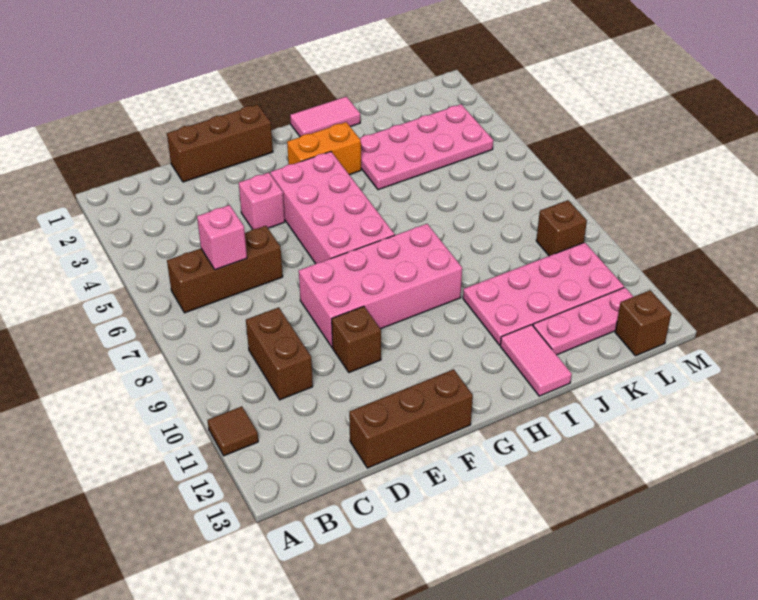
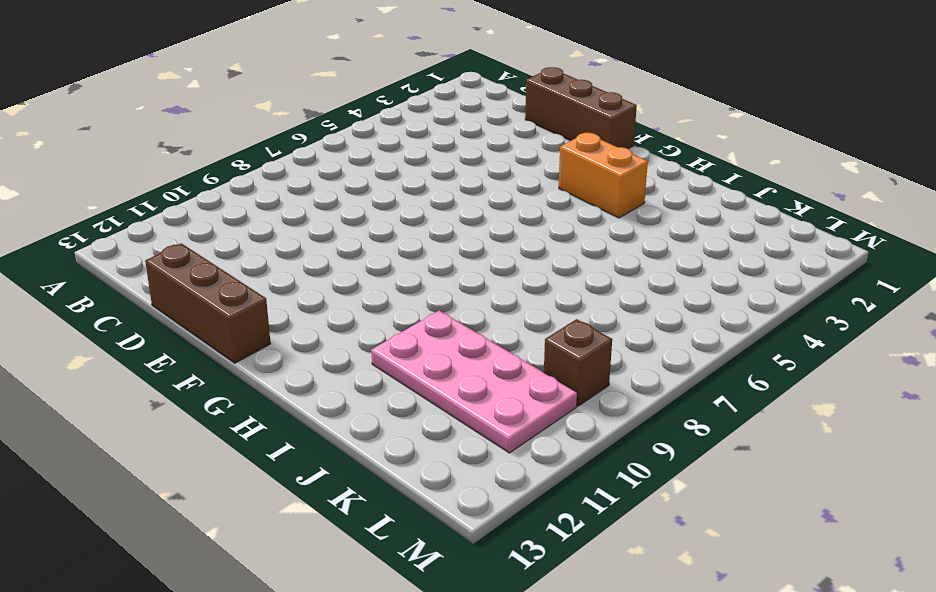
none -> brown 1x1 tile [208,406,258,456]
none -> brown 1x3 brick [167,226,283,313]
none -> brown 1x2 brick [246,307,313,400]

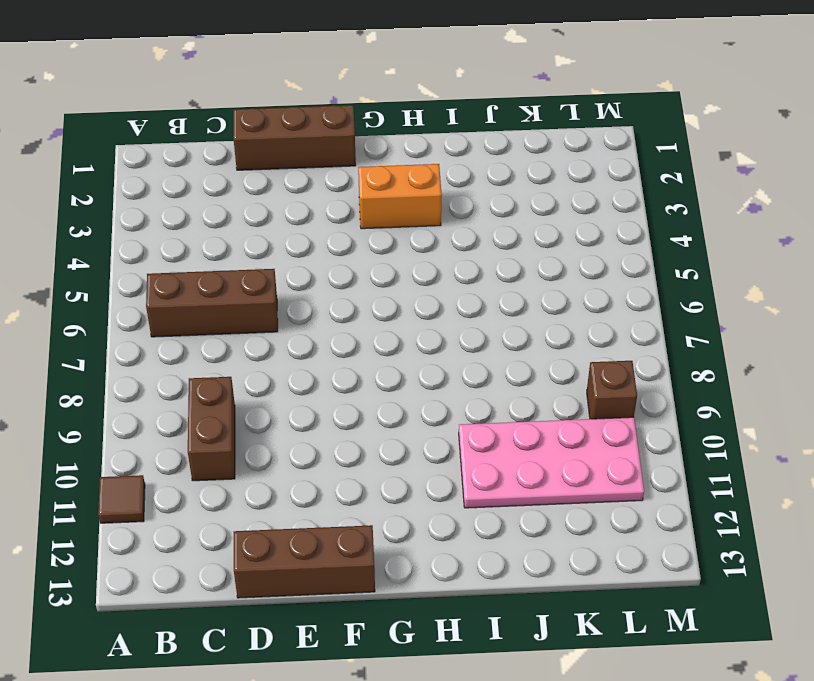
none -> pink 1x1 brick [239,172,285,229]
none -> pink 2x4 brick [299,224,462,347]
none -> brown 1x1 brick [332,306,381,372]

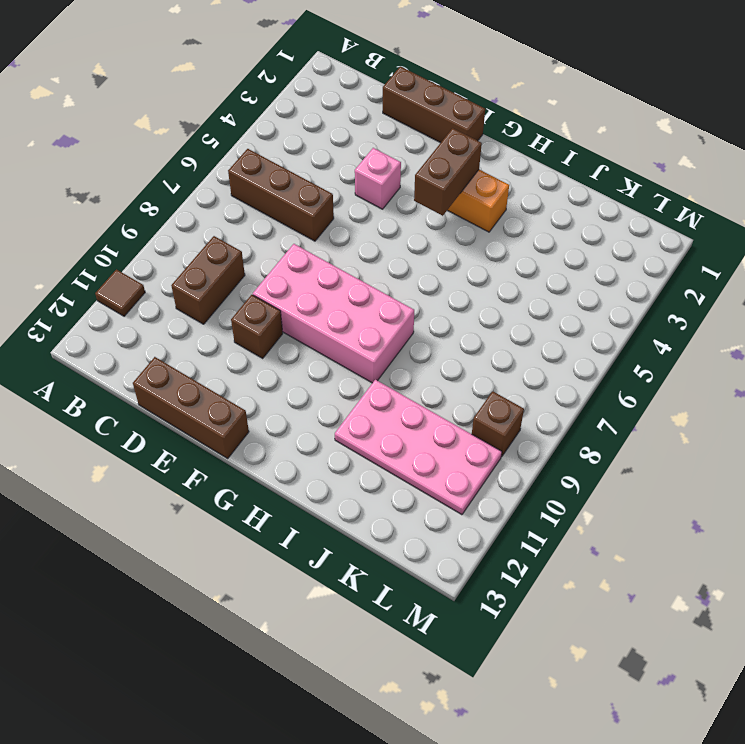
brown 1x2 brick [414,128,482,216] -> none
none -> pink 2x4 brick [270,152,395,264]
none -> pink 1x2 tile [290,97,360,137]
none -> pink 2x4 plate [359,104,493,190]

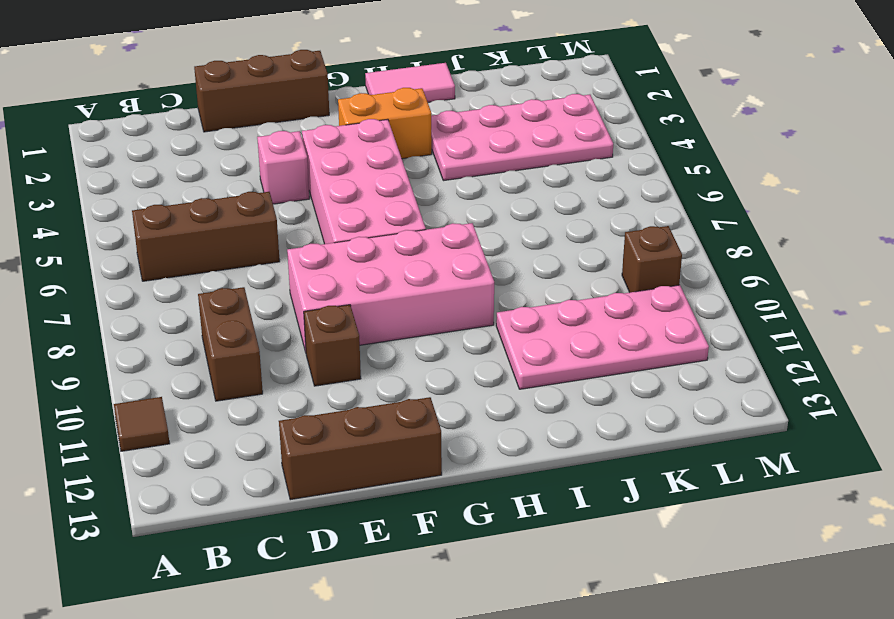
none -> pink 1x2 tile [500,325,572,396]
none -> pink 1x3 plate [533,287,634,355]
none -> brown 1x1 brick [615,290,671,356]

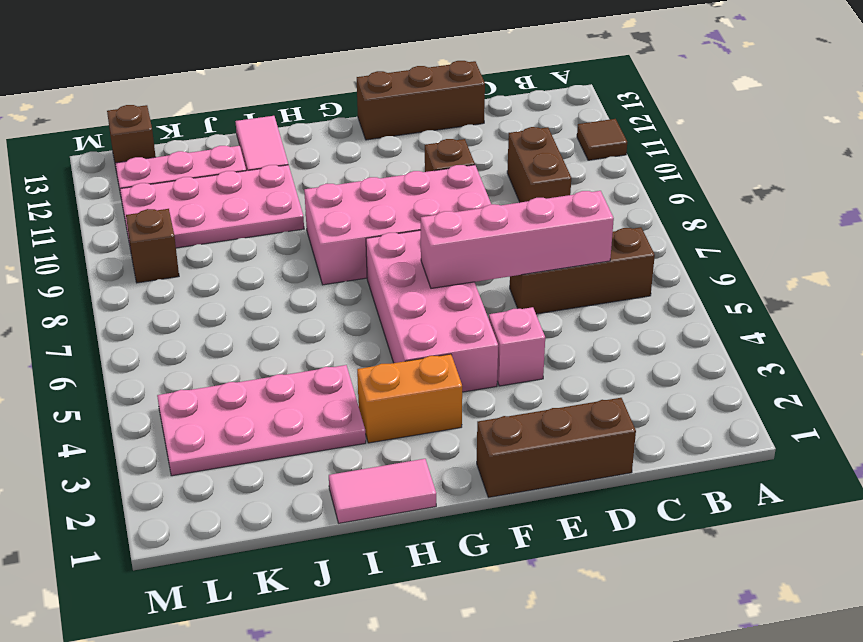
pink 1x4 brick [421,191,614,288] -> pink 1x1 brick [197,205,247,270]

